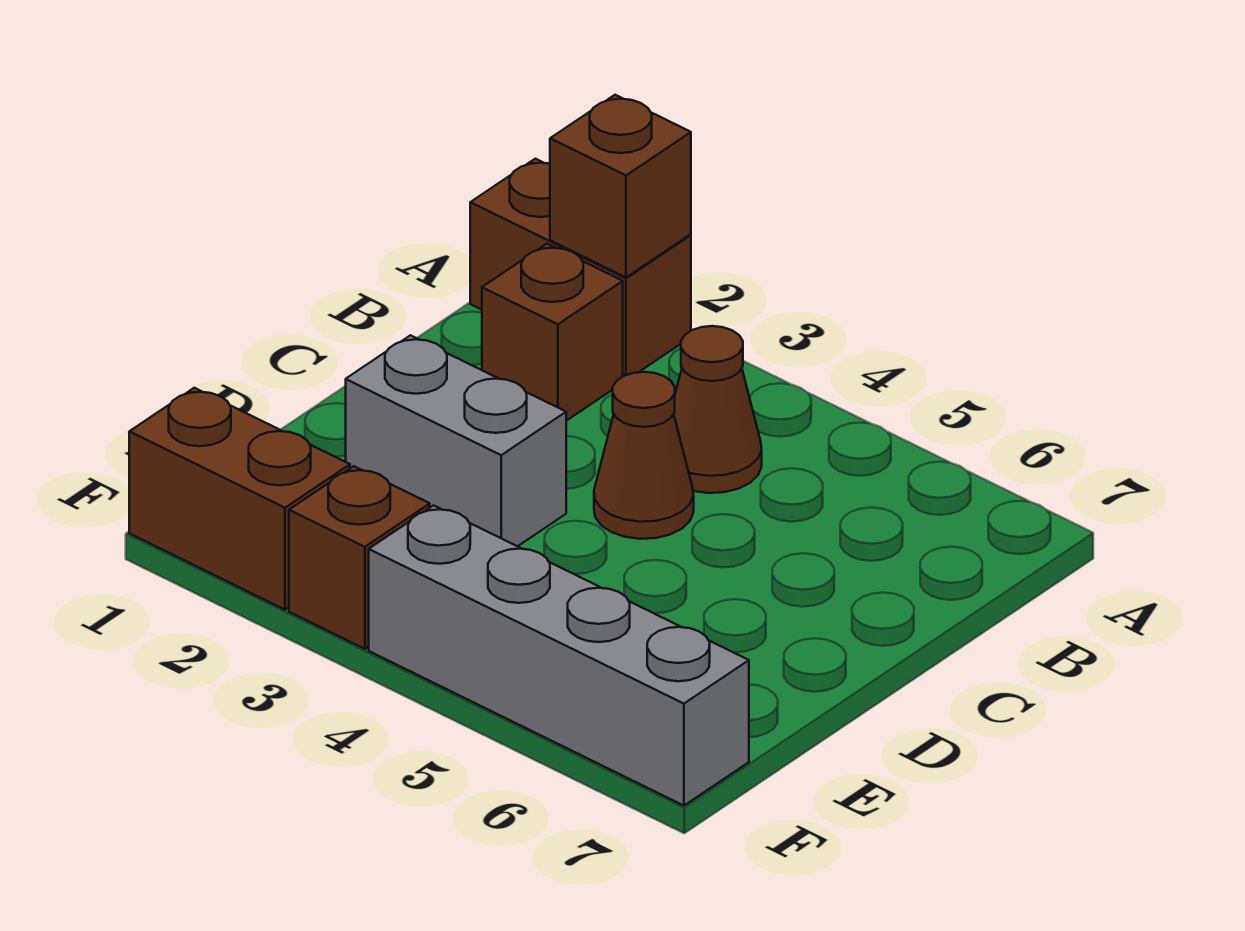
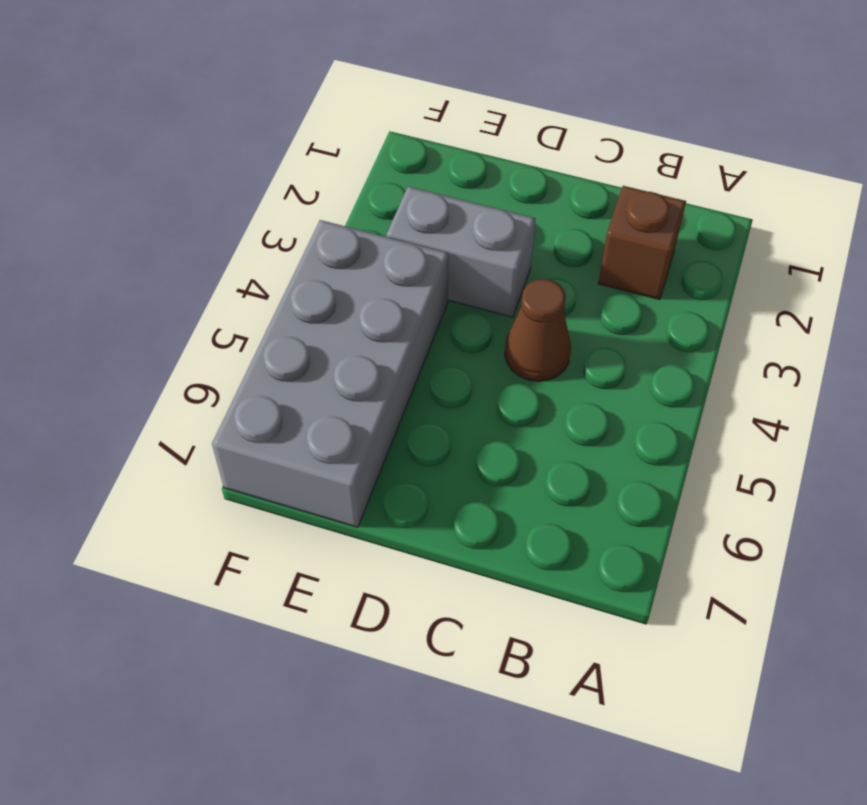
grey 1x2 brick [386,187,536,317] -> grey 1x2 brick turned to [346,335,566,546]
grey 2x4 brick [212,220,449,527] -> grey 1x4 brick [369,505,749,806]
none -> brown 1x2 brick [470,159,691,376]
none -> brown 1x1 cone [674,326,762,493]

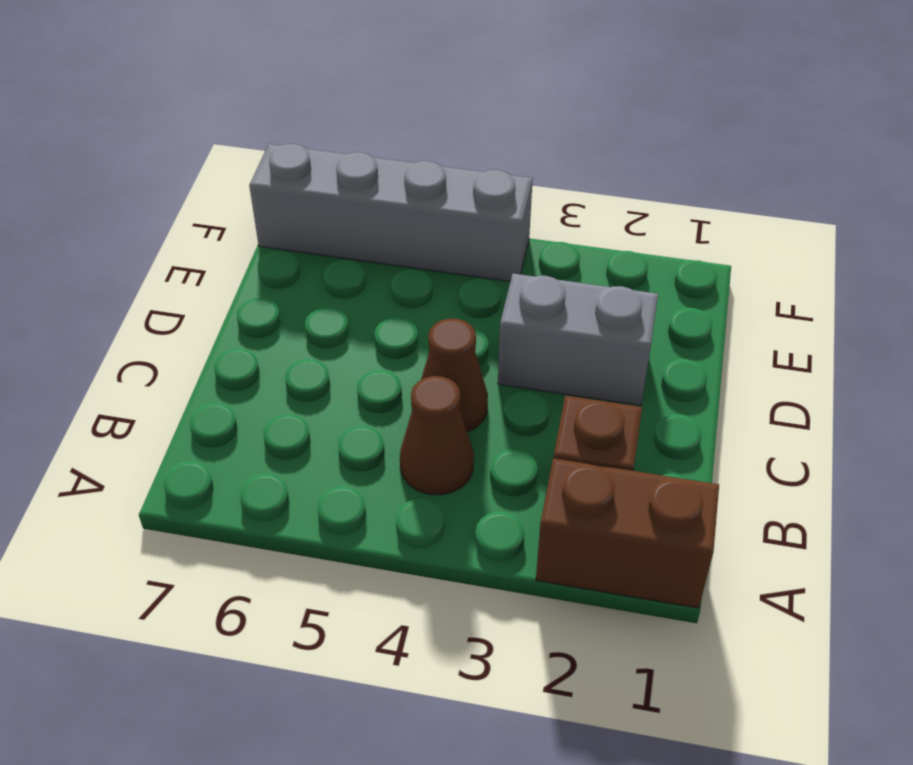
none -> brown 1x2 brick [129,388,350,610]
none -> brown 1x1 brick [289,466,430,649]

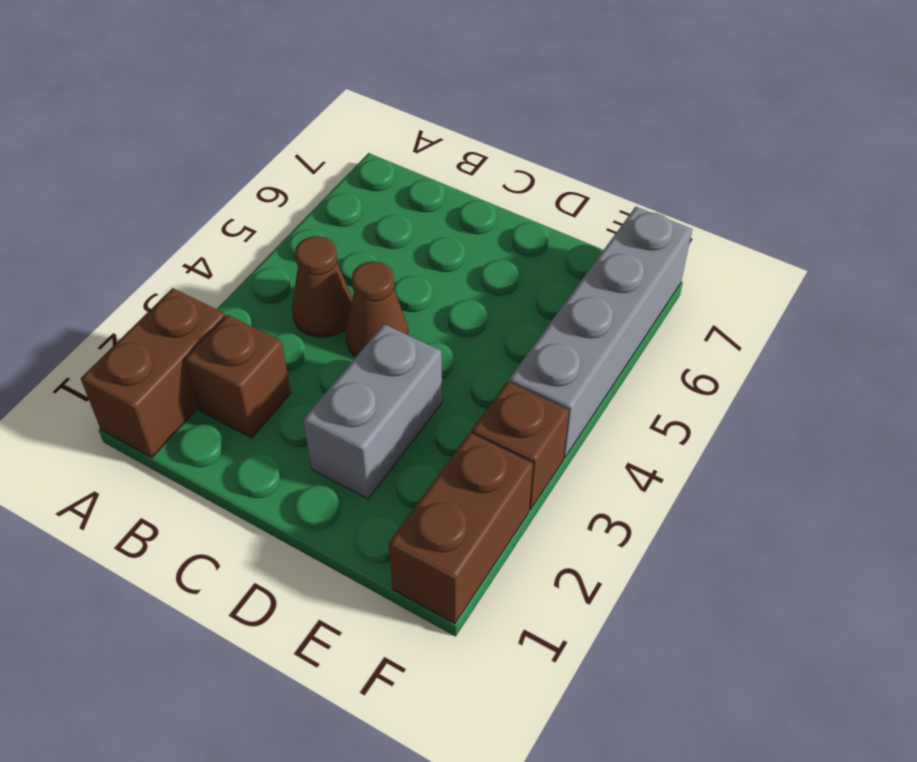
none -> brown 1x1 brick [550,95,691,277]

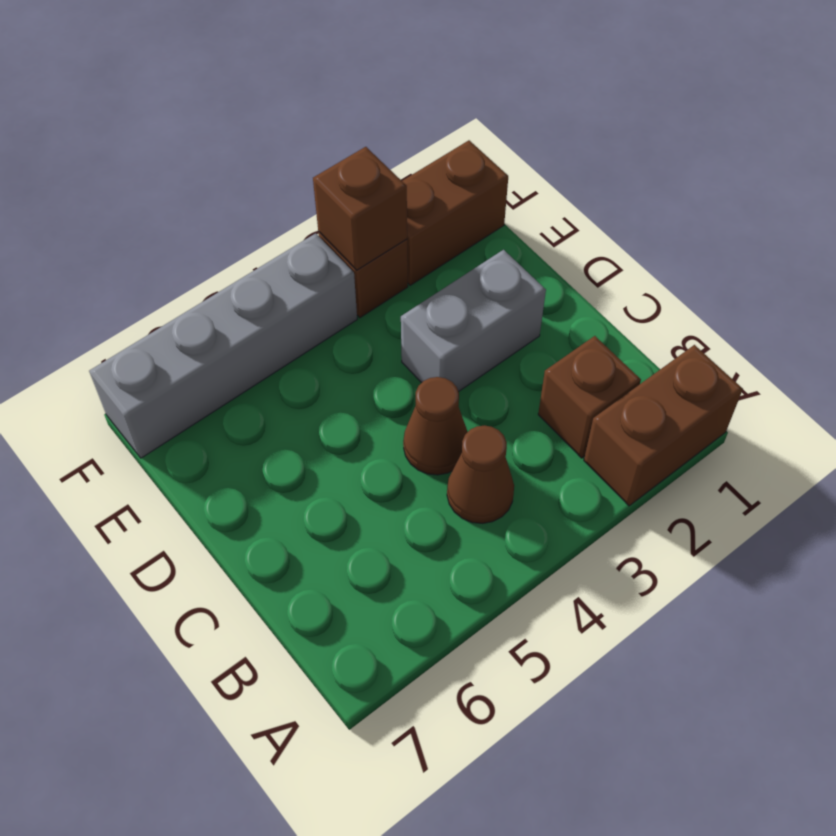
brown 1x1 brick [313,147,407,270] -> brown 1x1 brick moved to [550,95,691,277]

